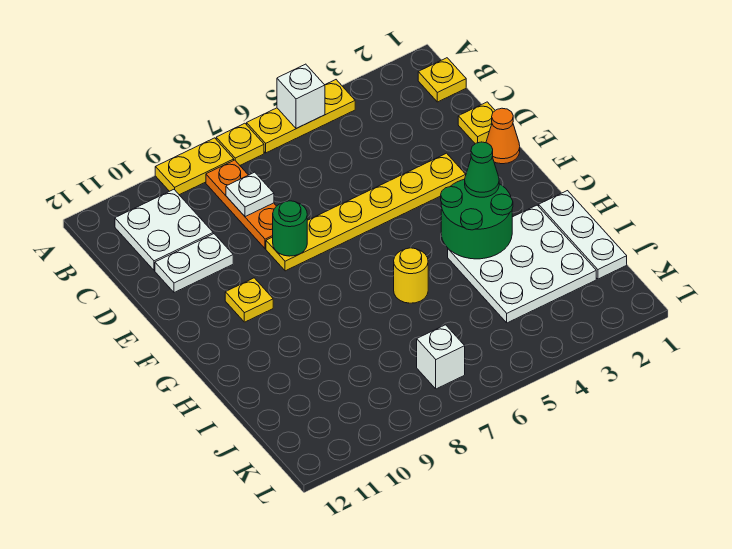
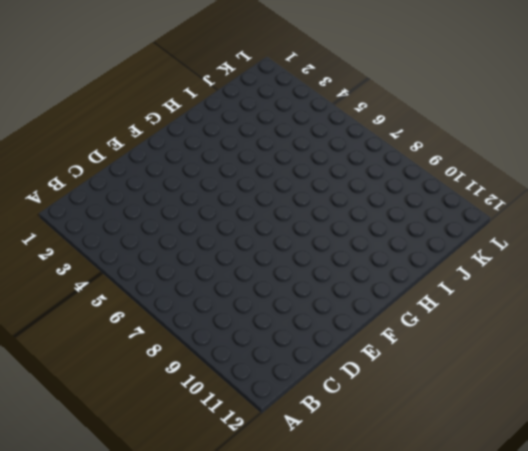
none -> yellow 1x3 plate [247,80,355,153]
none -> yellow 1x1 plate [216,123,264,165]
none -> yellow 1x2 plate [155,138,234,195]

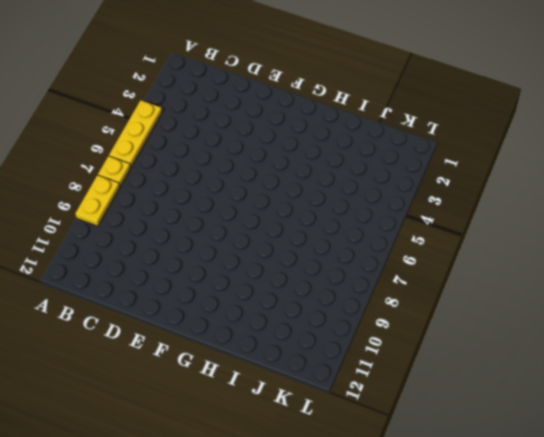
none -> yellow 1x1 plate [418,58,466,102]
none -> orange 1x3 plate [206,160,276,249]
none -> white 2x2 plate [115,190,213,270]

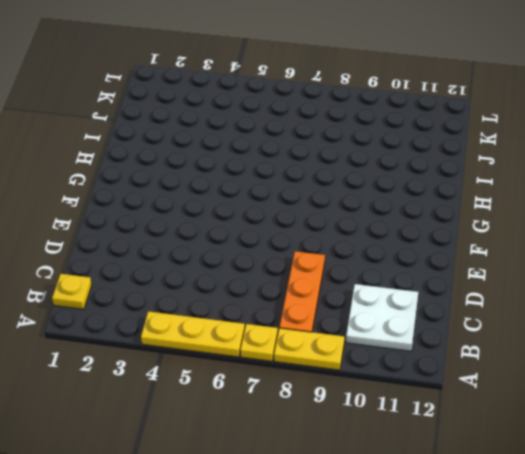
none -> yellow 1x1 plate [458,102,495,144]
none -> white 1x2 plate [155,234,233,293]
none -> orange 1x1 cone [486,108,520,164]

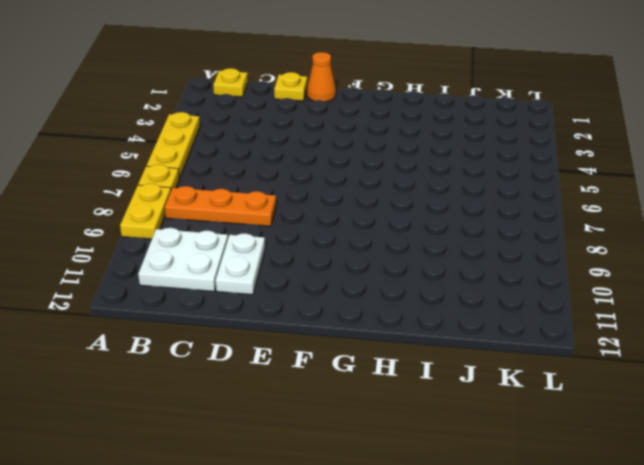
none -> yellow 1x6 plate [266,153,466,271]
none -> yellow 1x1 plate [225,278,273,322]
none -> white 1x3 plate [539,191,627,279]

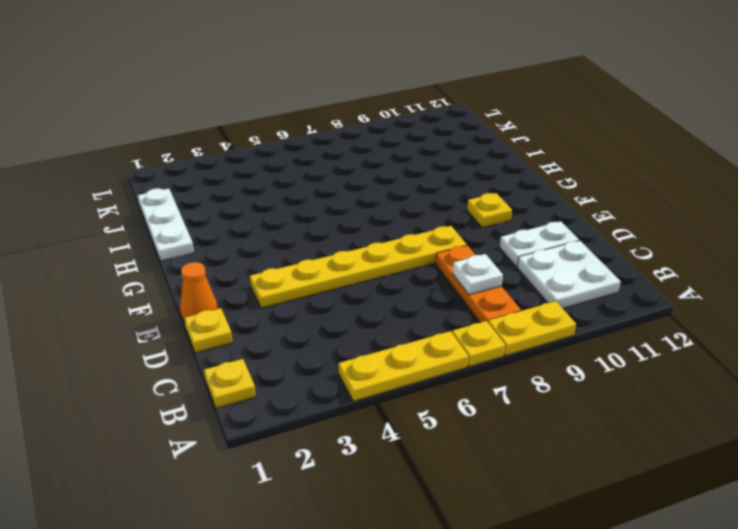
none -> white 3x3 plate [448,205,596,323]
none -> yellow 1x1 round brick [394,248,428,303]
none -> white 1x1 brick [417,325,465,389]

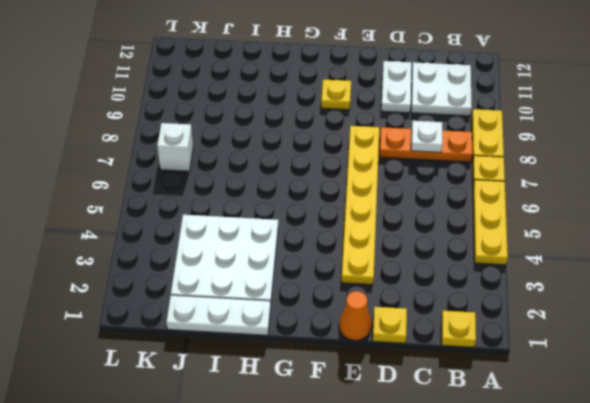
none -> yellow 1x1 round brick [394,248,428,303]
none -> white 1x1 brick [277,64,325,129]
none -> green 1x1 round brick [273,201,307,256]

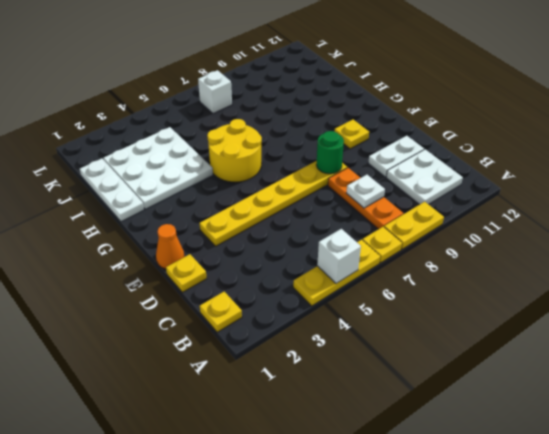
yellow 2x2 round brick [207,119,262,182] -> yellow 1x1 round brick [394,248,428,303]
none -> green 2x2 round brick [441,179,513,259]
none -> green 1x1 cone [465,142,499,197]

